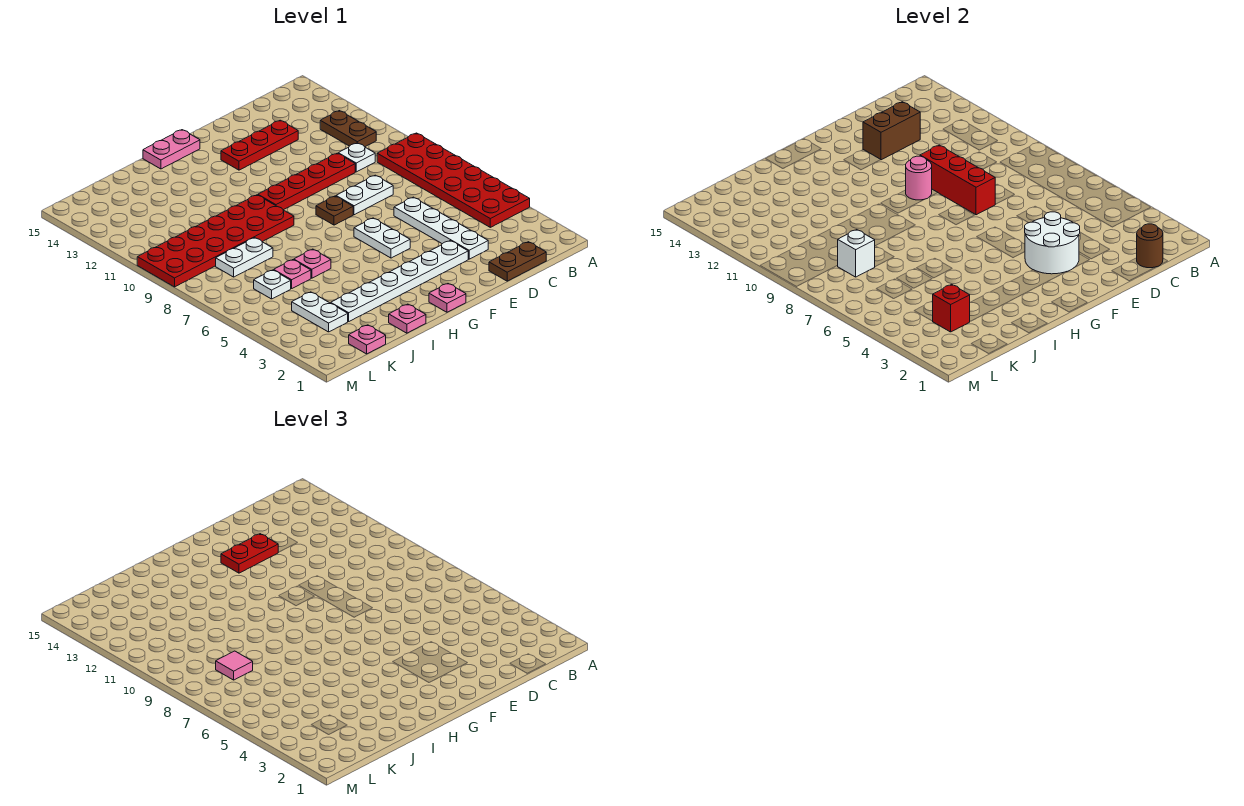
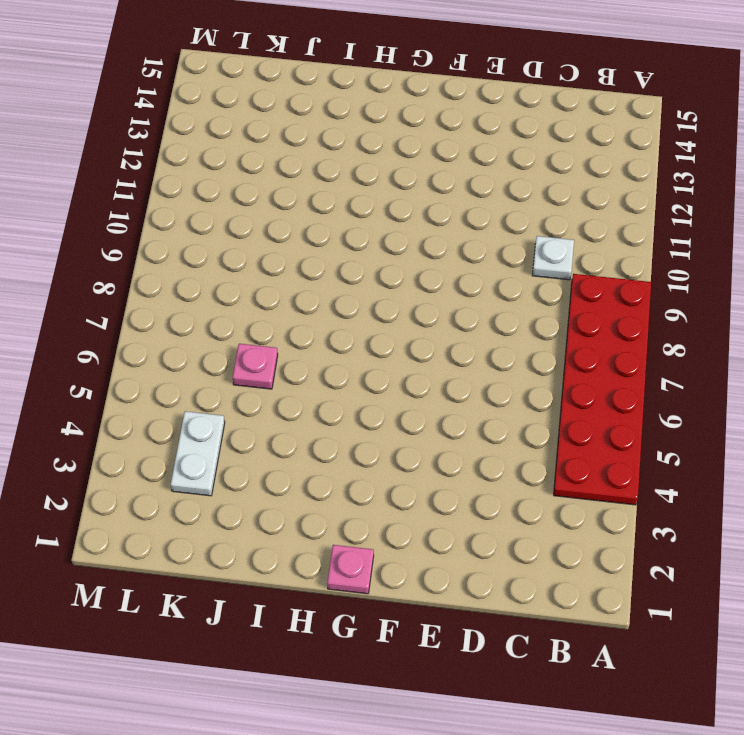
none -> brown 1x2 plate [320,111,376,147]
none -> brown 1x2 plate [489,242,546,281]
none -> white 1x4 plate [394,197,488,259]
none -> white 1x2 plate [336,175,393,215]

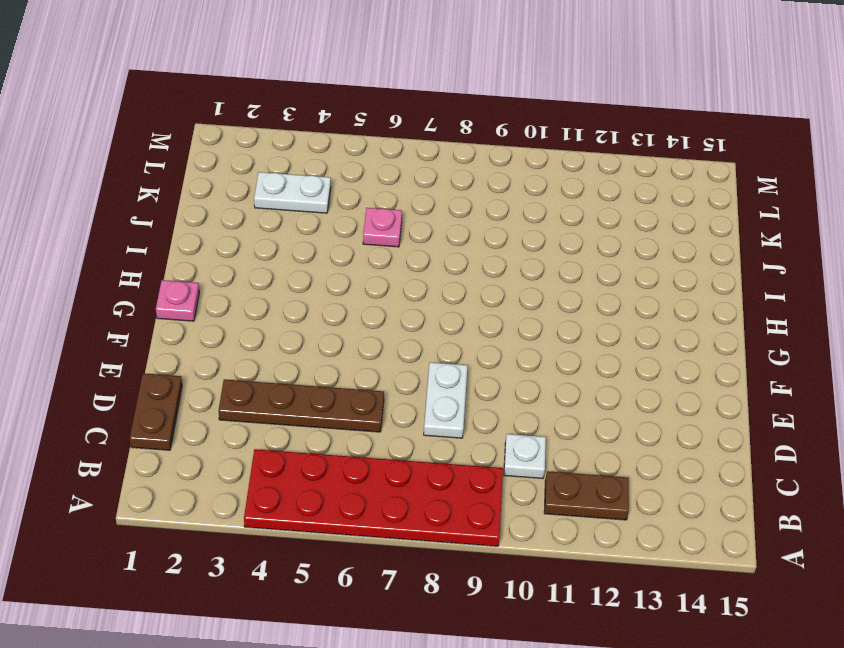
brown 1x4 plate [219,379,384,432] -> white 1x4 plate [394,197,488,259]
none -> red 1x4 plate [258,153,355,210]
none -> red 1x3 plate [221,120,298,170]
none -> white 1x6 plate [331,241,468,321]
none -> white 1x2 plate [354,218,410,258]

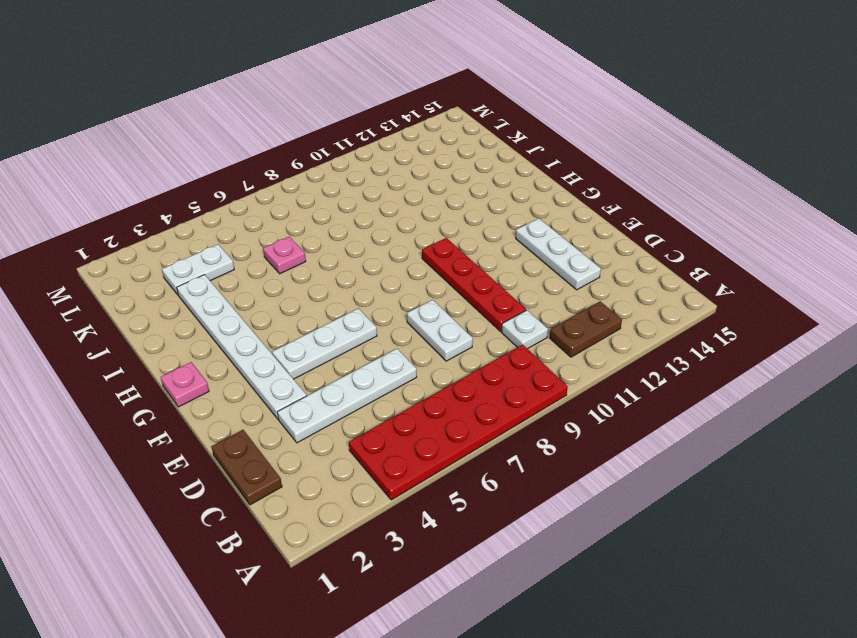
white 1x3 plate [516,218,601,290] -> red 1x3 plate [221,120,298,170]
white 1x3 plate [272,309,377,379] -> white 1x2 plate [354,218,410,258]
none -> brown 1x1 plate [316,196,353,225]
none -> pink 1x2 plate [143,130,200,169]
none -> red 2x6 plate [137,195,294,287]
none -> pink 1x1 plate [389,304,426,333]

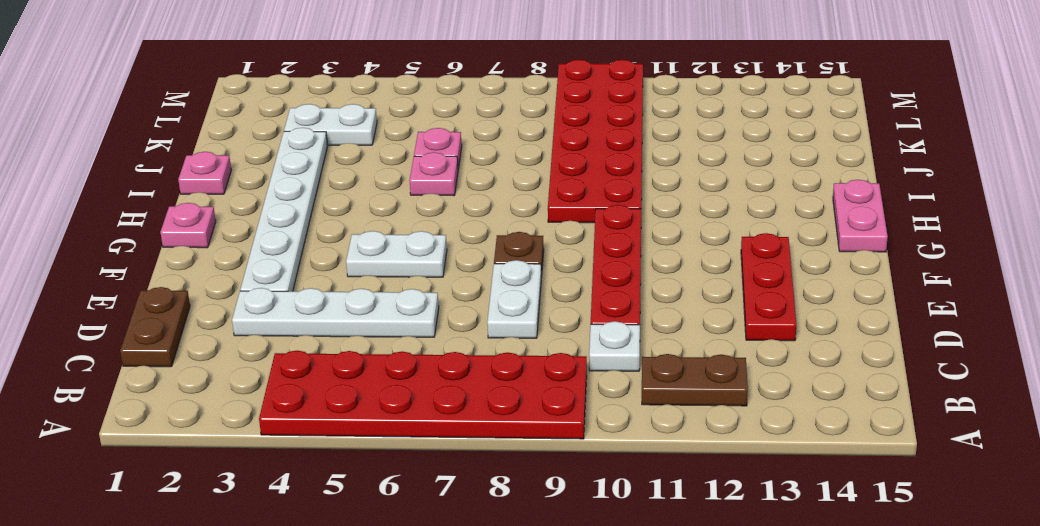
none -> white 1x2 plate [216,238,273,277]
none -> pink 1x1 plate [349,325,386,354]
none -> white 1x1 plate [254,270,291,299]
none -> brown 1x1 round brick [1137,224,1163,268]

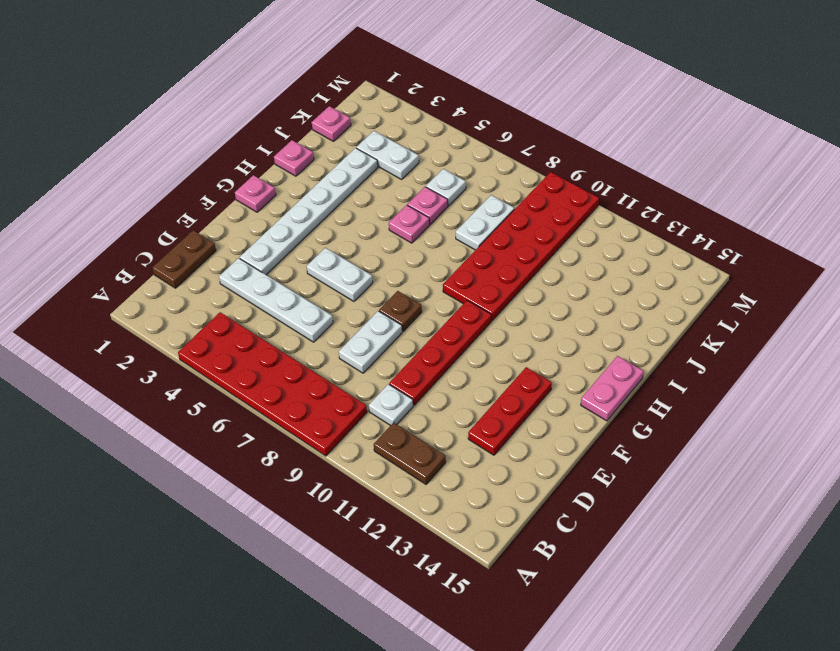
none -> brown 1x1 round brick [1137,224,1163,268]
none -> brown 1x2 brick [863,102,920,160]
none -> white 2x2 round brick [1025,212,1080,274]
none -> red 1x3 brick [920,145,995,215]

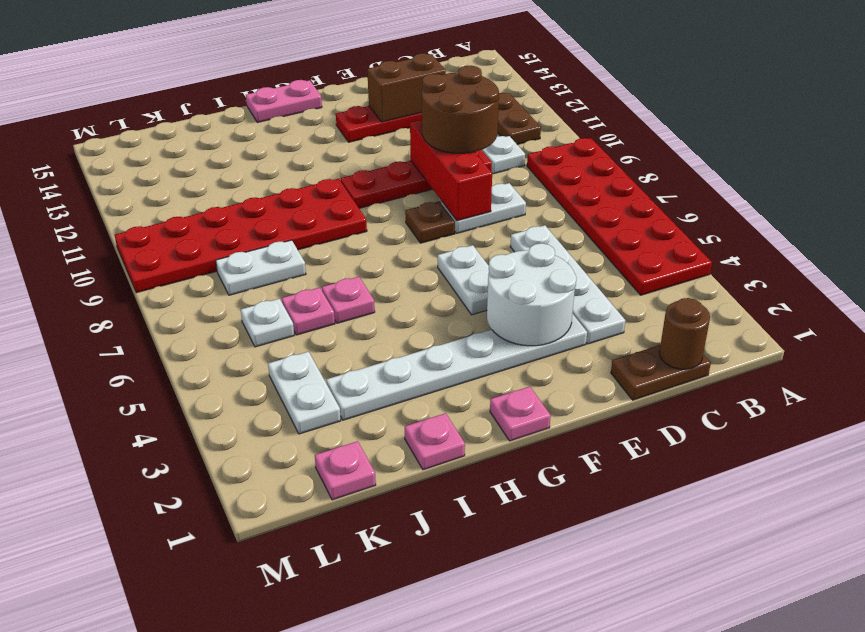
brown 2x2 round brick [422,66,499,153] -> none
none -> pink 1x1 round brick [906,156,932,200]
none -> red 1x1 brick [933,284,970,332]
none -> white 1x1 brick [837,230,875,277]
none -> red 1x2 plate [221,534,278,573]

